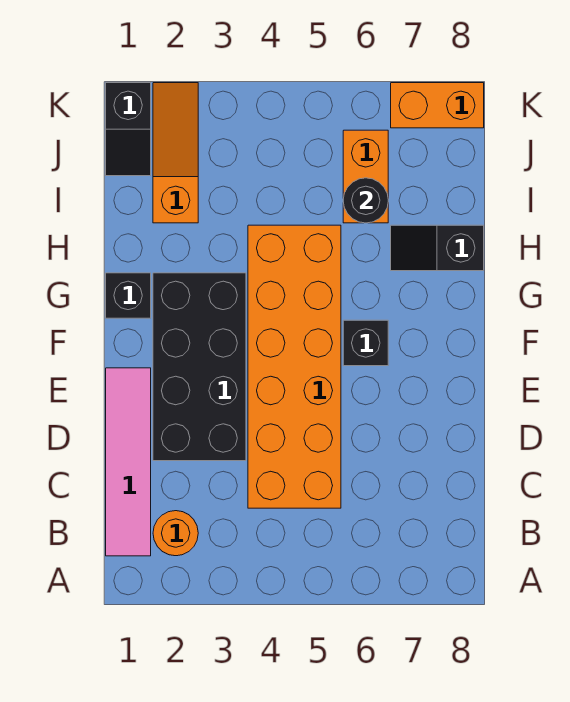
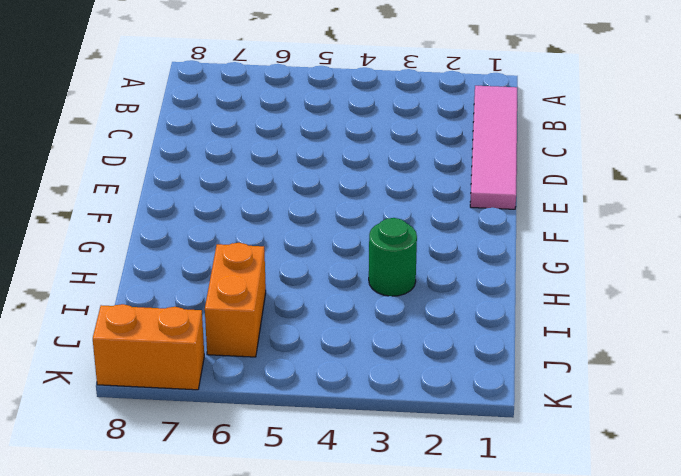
green 1x1 round brick [369,218,417,296] -> none
none -> orange 1x1 round brick [153,511,198,556]
none -> orange 2x6 brick [248,225,341,508]
none -> black 2x4 brick [153,273,246,461]

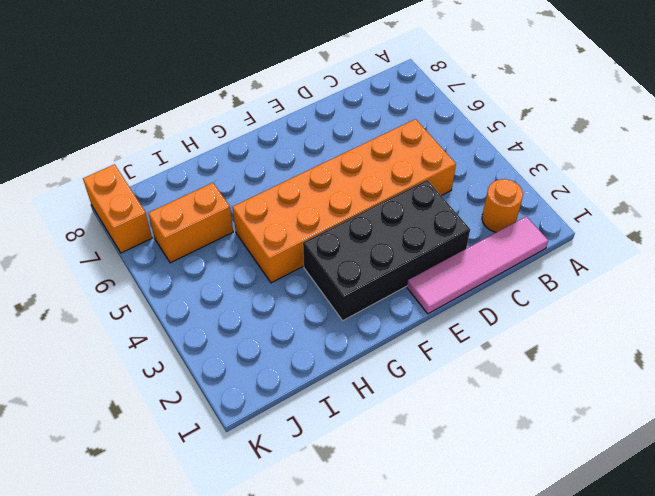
none -> black 1x1 brick [343,320,388,366]
none -> black 1x1 brick [106,273,151,318]
none -> black 1x2 slope [391,225,484,271]

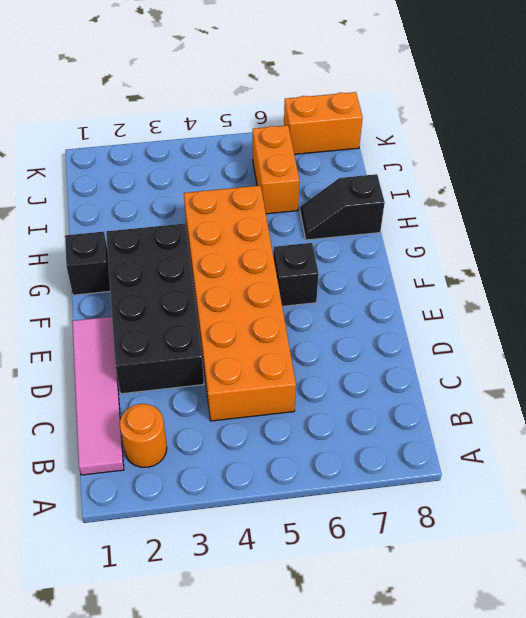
none -> orange 1x3 slope [153,83,198,223]
none -> black 1x2 slope [106,83,151,176]
none -> black 1x1 round brick [343,178,388,223]

